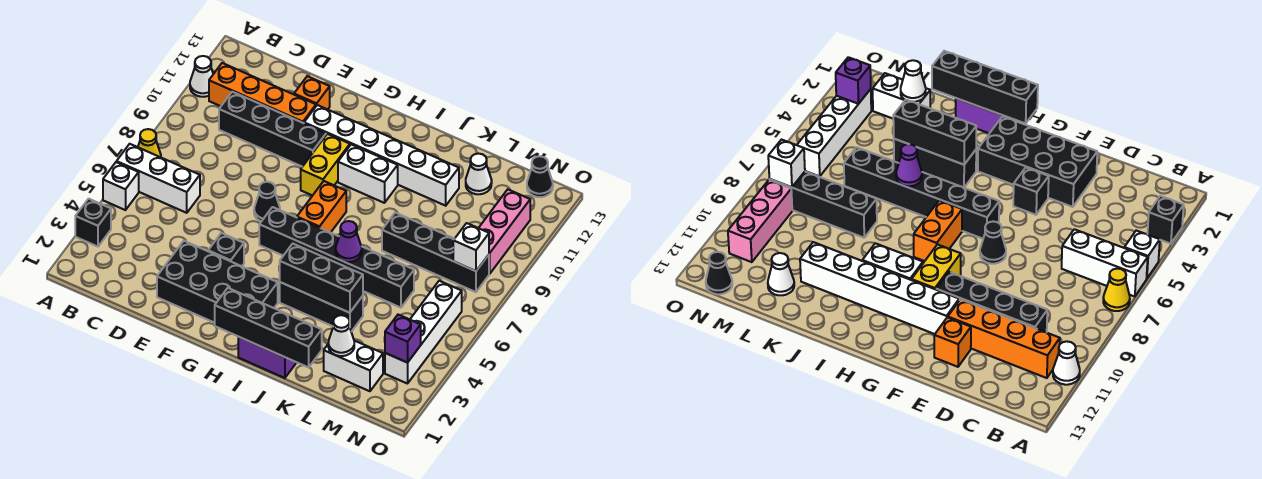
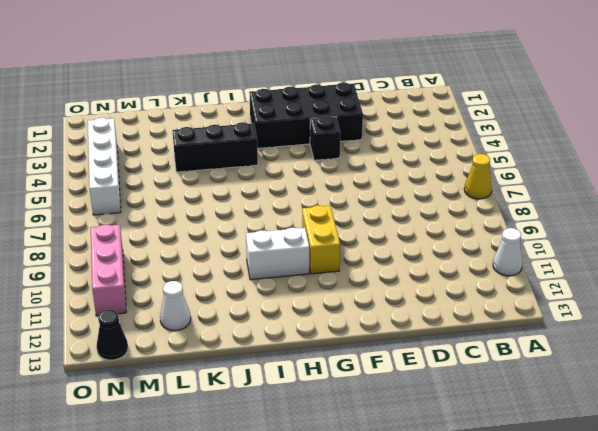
none -> black 1x1 brick [75,199,111,247]
none -> white 1x1 brick [103,162,139,210]
none -> white 1x3 brick [117,144,200,213]
none -> orange 1x4 brick [209,63,316,123]

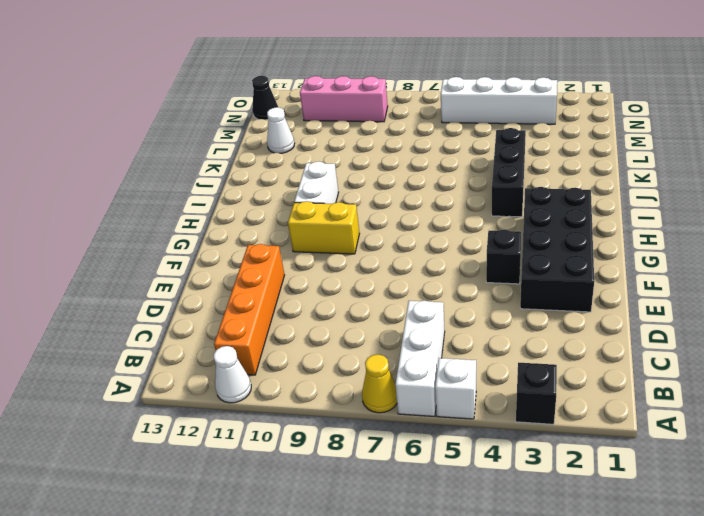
none -> black 1x4 brick [219,92,326,167]
none -> orange 1x1 brick [294,76,330,109]
none -> black 1x1 cone [254,182,280,221]
none -> white 1x6 brick [304,105,459,206]

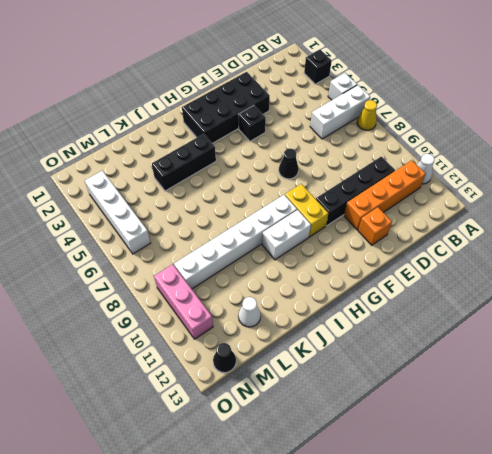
white 1x6 brick [174,195,297,289] -> white 1x6 brick moved to [304,105,459,206]
none -> black 1x6 brick [259,207,414,308]
none -> orange 1x2 brick [297,181,346,233]
none -> purple 1x2 brick [238,337,297,378]
none -> black 1x4 brick [382,213,489,292]

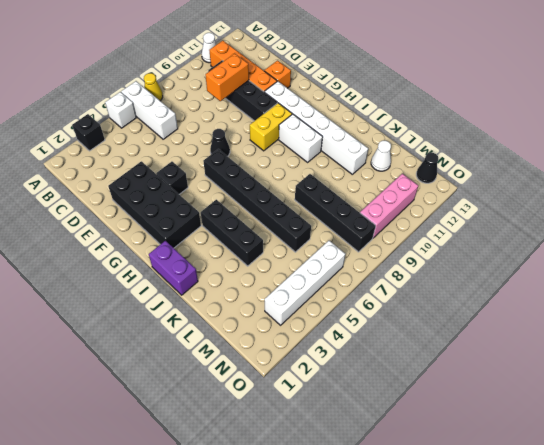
orange 1x2 brick [206,54,249,101] -> orange 1x2 brick moved to [297,181,346,233]
none -> white 1x2 brick [324,341,383,391]
none -> black 1x4 brick [215,288,322,367]
none -> black 1x3 brick [280,244,363,313]
none -> purple 1x1 cone [336,221,362,262]

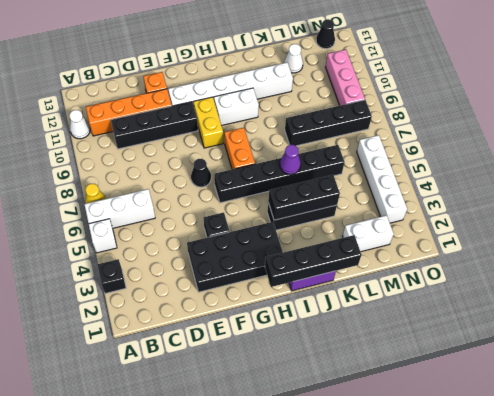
none -> white 1x1 cone [328,315,354,356]
none -> purple 1x1 brick [385,315,421,363]
none -> white 1x1 brick [453,223,489,271]

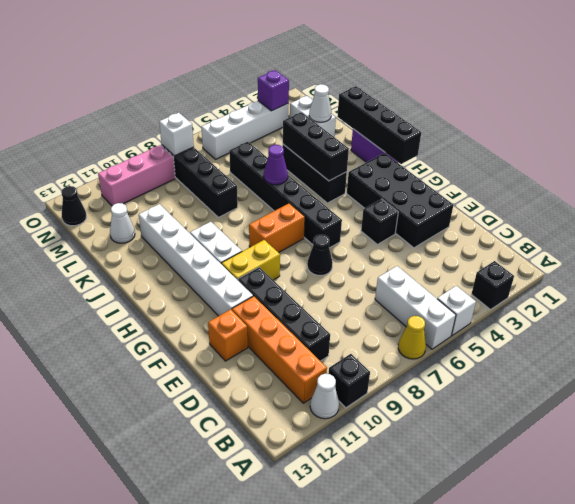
black 1x1 brick [329,354,370,408] -> none

